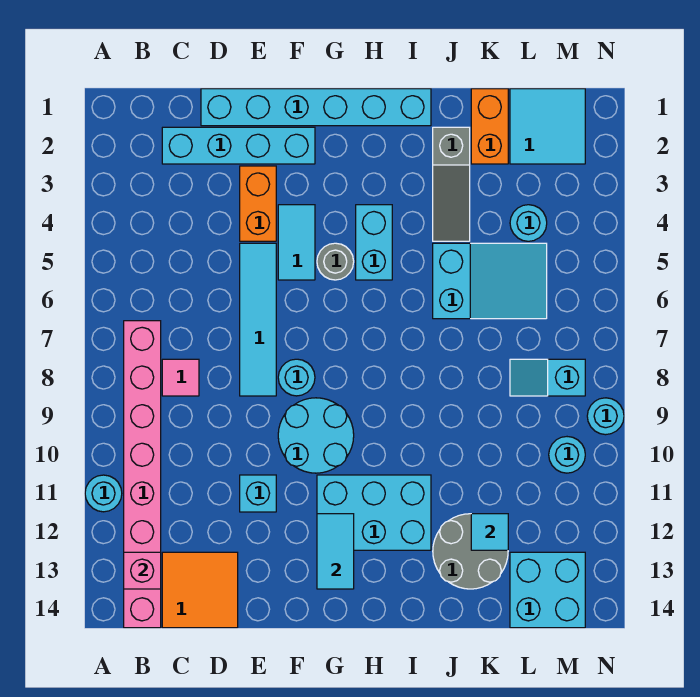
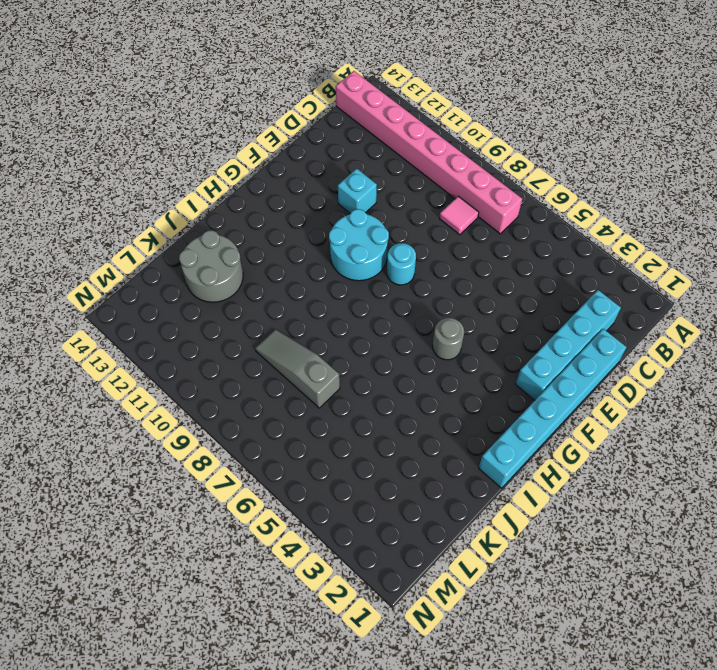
grey 1x3 slope [255,330,340,408] -> grey 1x3 slope moved to [433,127,470,241]
none -> cyan 1x1 round brick [85,475,122,512]
none -> orange 2x2 tile [162,552,238,628]
none -> orange 1x2 brick [240,166,276,241]

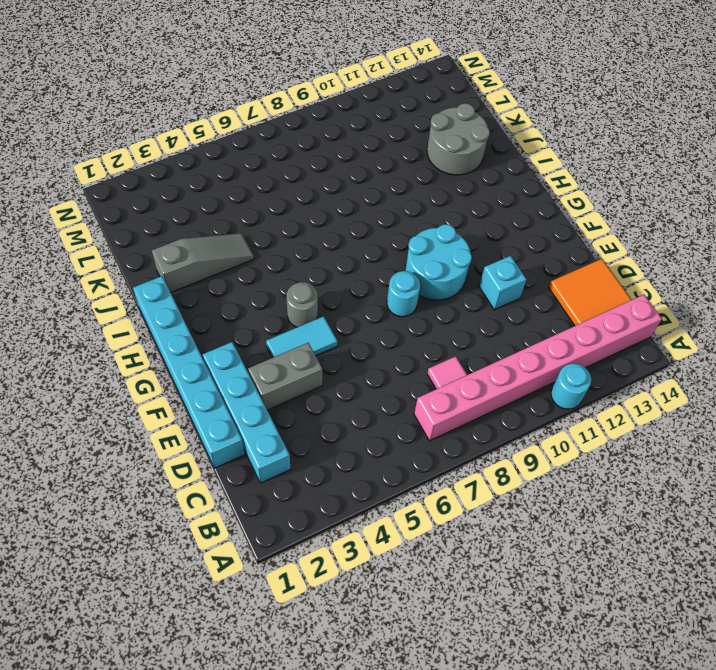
grey 1x2 brick [248,343,322,410] -> orange 1x2 brick [240,166,276,241]
none -> cyan 1x4 tile [240,243,276,396]
none -> cyan 2x3 brick [317,475,431,550]
none -> cyan 1x2 brick [356,205,392,280]

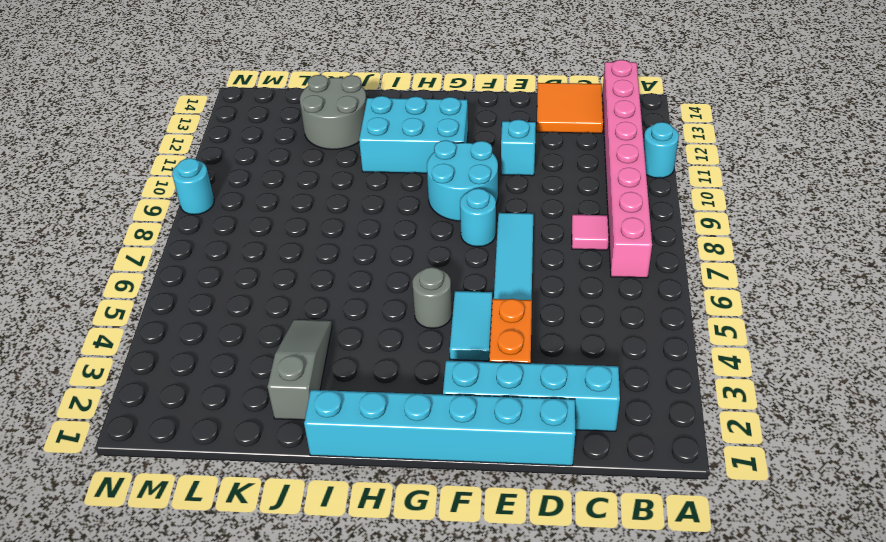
none -> cyan 1x2 brick [356,205,392,280]
none -> cyan 2x3 slope [433,243,547,319]
none -> orange 1x2 brick [471,89,508,164]

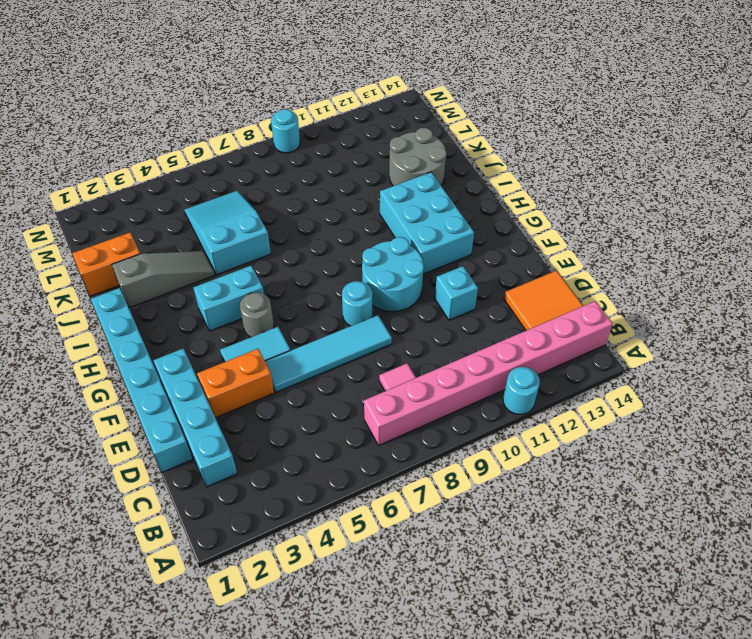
none -> cyan 2x2 tile [510,89,585,164]
none -> cyan 1x1 round brick [510,205,547,241]
none -> cyan 1x2 slope [510,359,585,396]

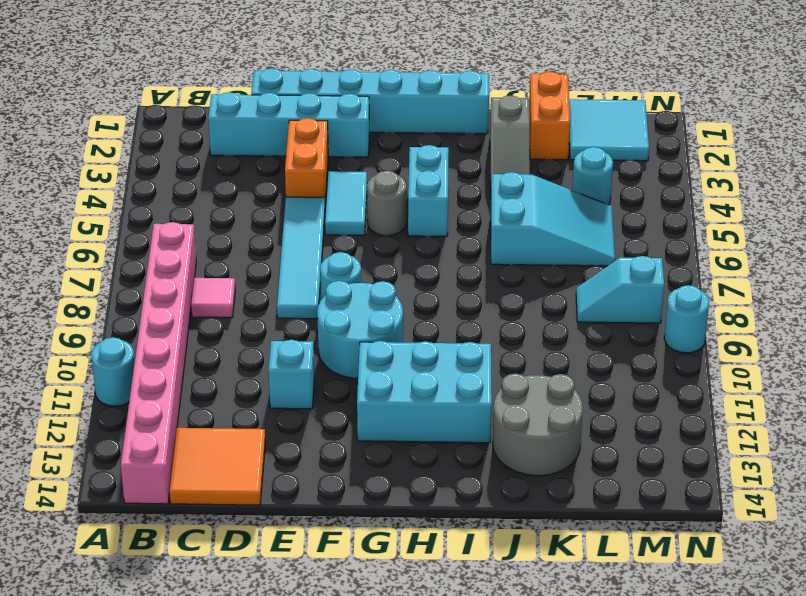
none -> cyan 2x2 brick [510,552,585,628]
none -> cyan 1x1 round brick [549,437,585,473]
none -> pink 1x1 brick [124,552,161,589]

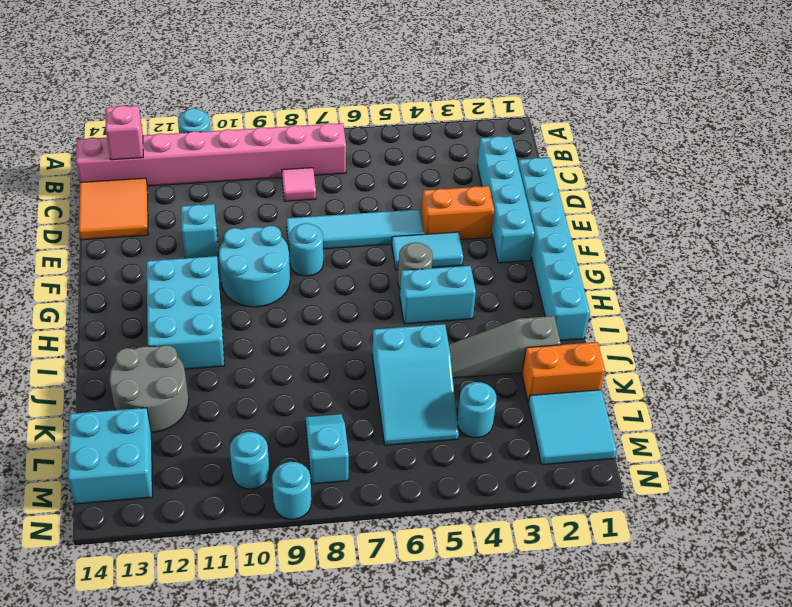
none -> cyan 1x2 tile [317,514,354,589]
none -> cyan 1x1 tile [471,514,508,550]

